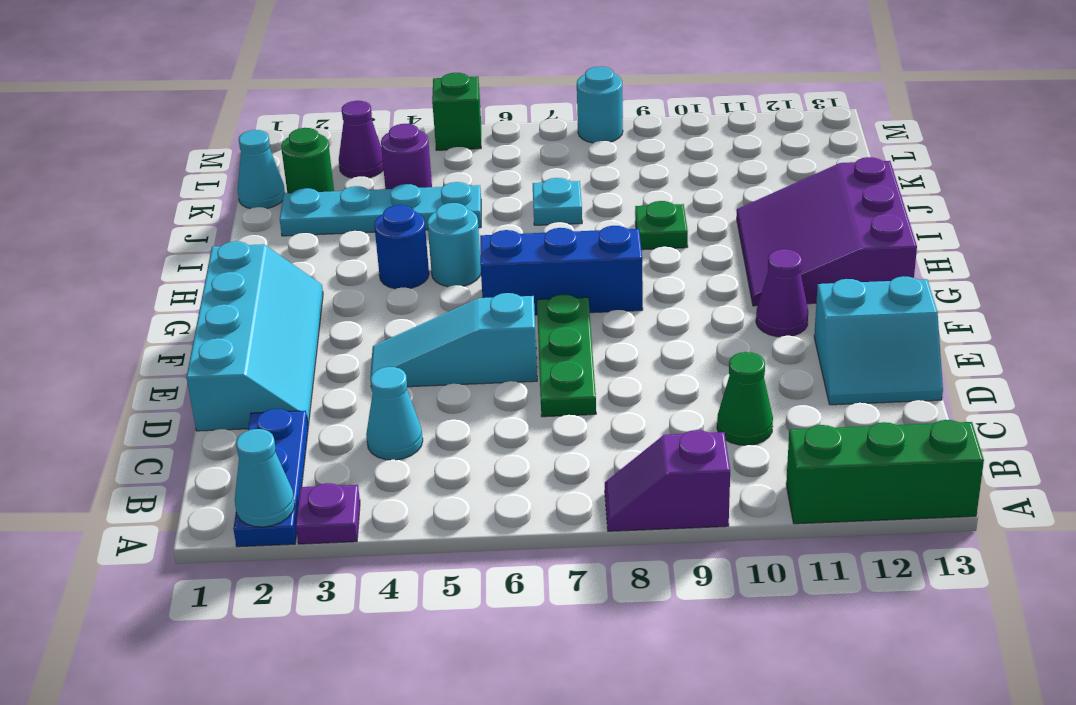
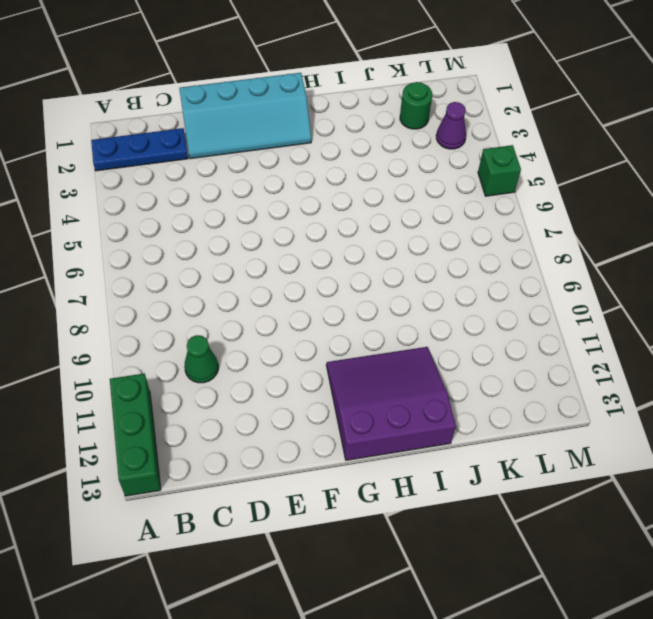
none -> purple 1x1 plate [296,483,360,544]
none -> purple 1x2 slope [605,430,730,531]
none -> cyan 1x1 cone [366,367,423,460]

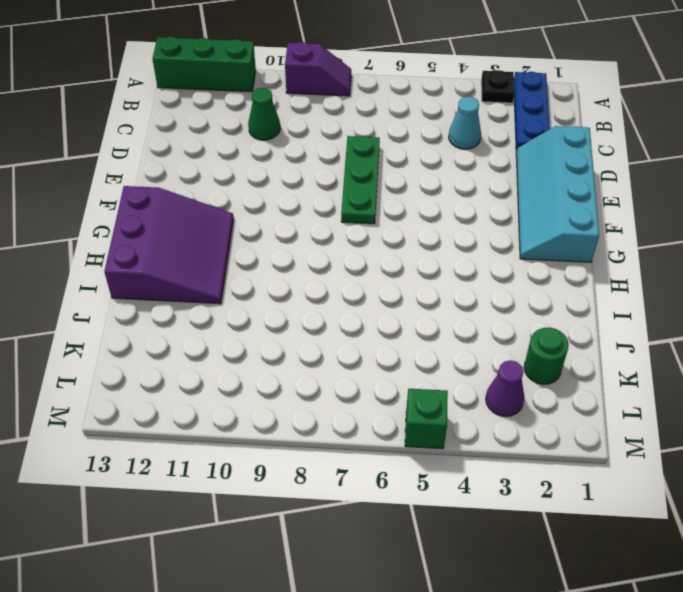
black 1x1 plate [481,70,514,103] -> purple 1x1 plate [296,483,360,544]
none -> cyan 2x2 slope [814,276,943,405]
none -> cyan 1x3 slope [370,293,537,387]
none -> purple 1x1 cone [756,249,808,337]

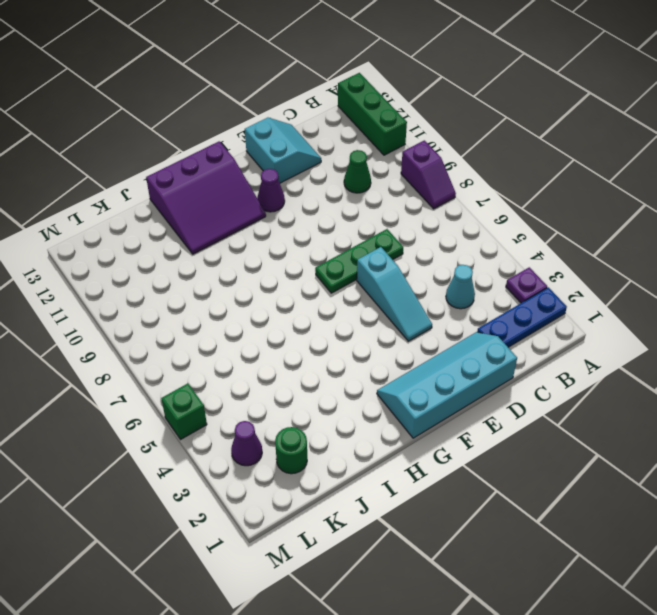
none -> blue 1x3 brick [480,226,643,315]
none -> blue 1x1 round brick [374,205,429,289]
none -> cyan 1x1 round brick [427,203,481,287]

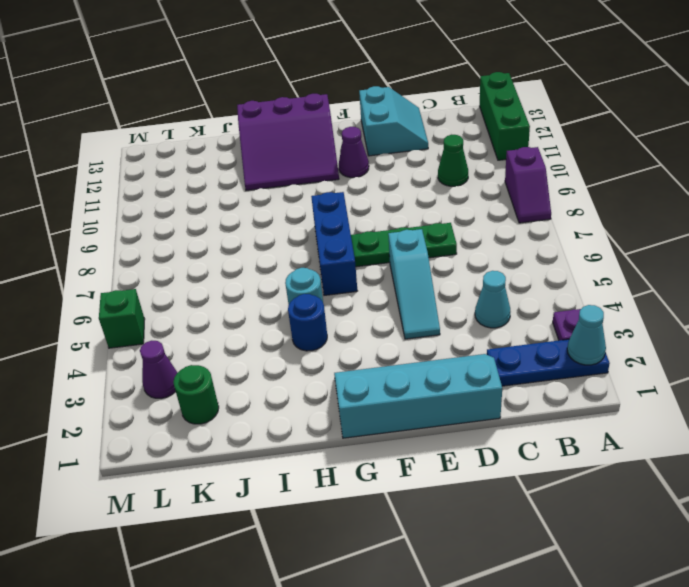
none -> green 1x1 plate [635,201,688,250]
none -> cyan 1x4 plate [280,182,481,236]
none -> cyan 1x1 plate [533,178,582,225]

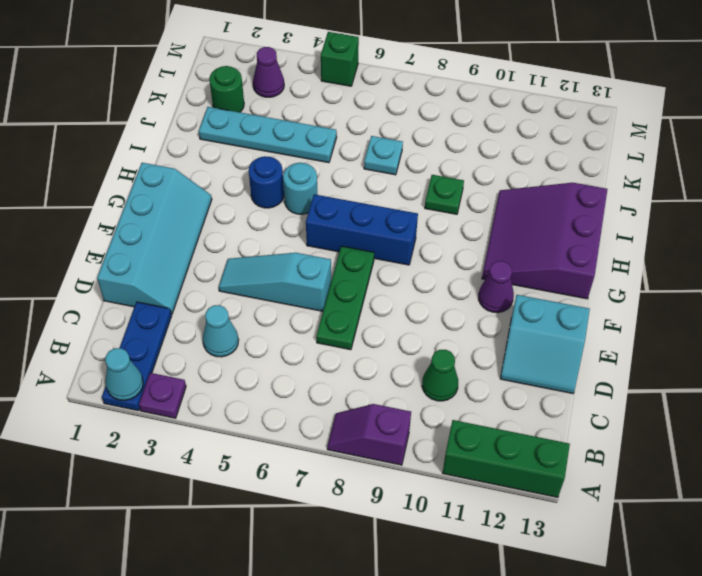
none -> cyan 1x1 cone [238,130,285,209]
none -> purple 1x1 round brick [381,124,432,189]
none -> cyan 1x1 round brick [577,67,623,143]

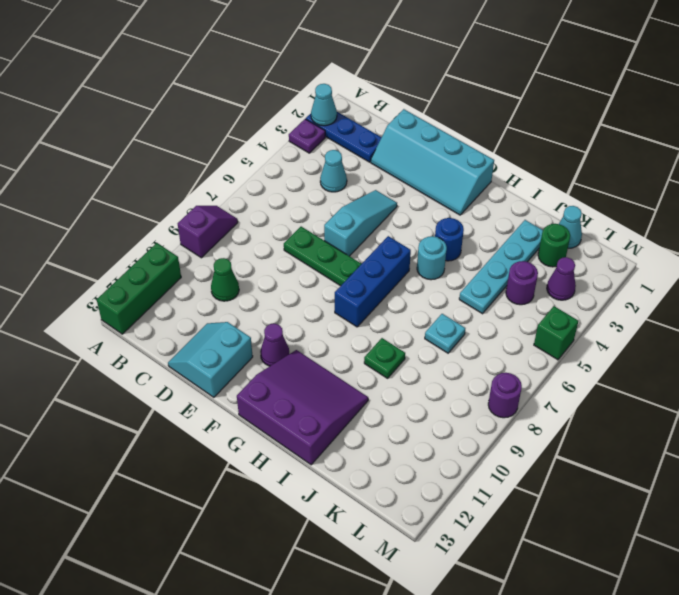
purple 1x1 round brick [488,373,522,418] -> cyan 1x1 round brick [577,67,623,143]

